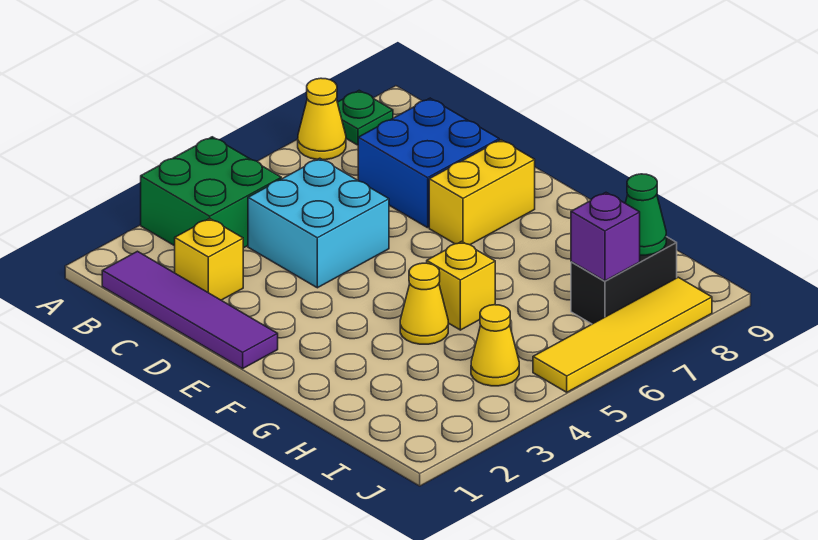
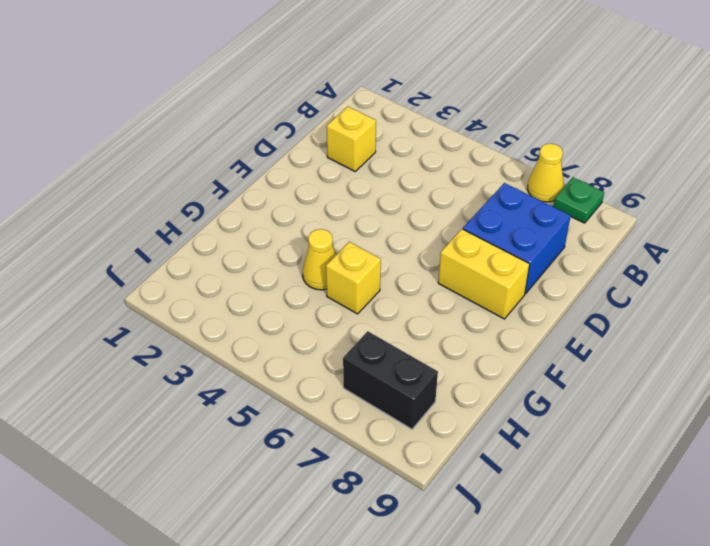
none -> green 2x2 brick [141,137,281,248]
none -> purple 1x4 tile [102,251,278,369]
none -> cyan 2x2 brick [248,158,389,288]

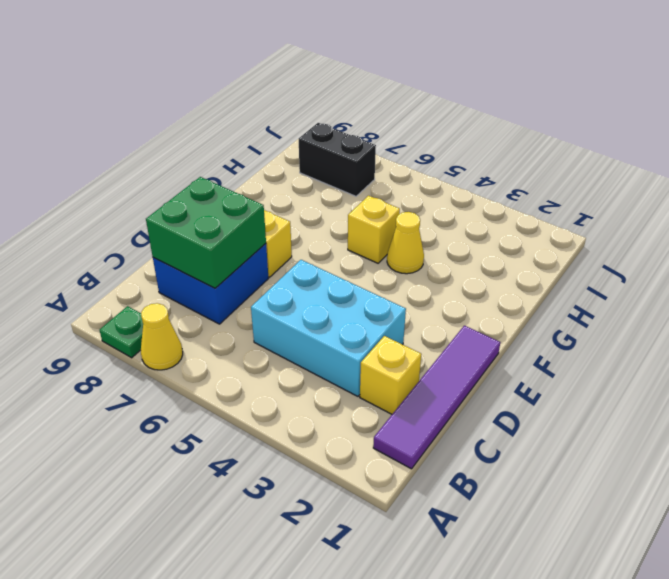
cyan 2x3 brick [251,260,406,396] -> cyan 2x2 brick [248,158,389,288]
green 2x2 brick [146,177,266,288] -> green 2x2 brick moved to [141,137,281,248]
none -> yellow 1x1 cone [471,305,519,386]
none -> yellow 1x4 tile [533,277,712,392]
none -> purple 1x1 brick [571,193,640,281]

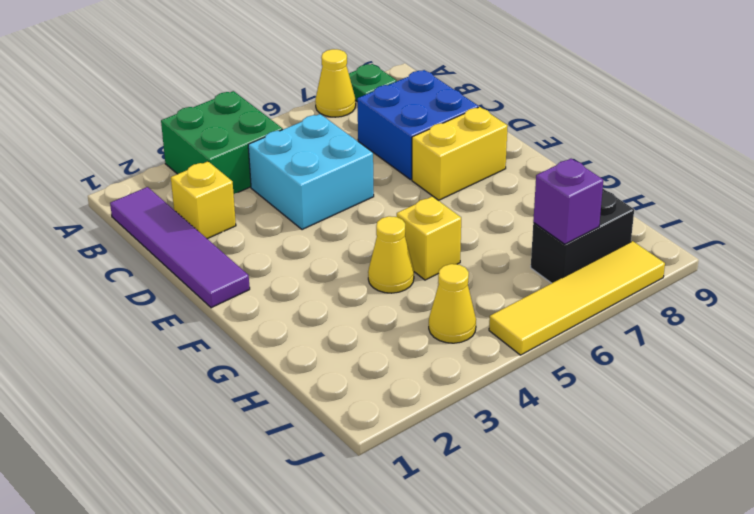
none -> green 1x1 cone [625,174,666,255]

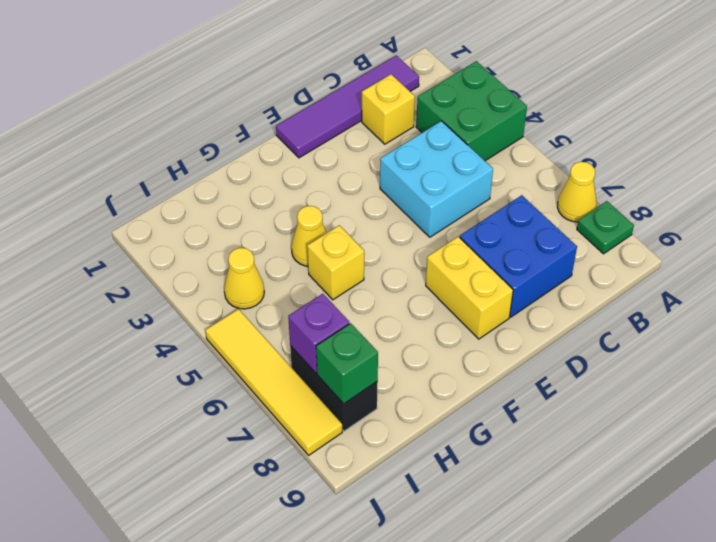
green 1x1 brick [316,323,378,404] -> green 1x1 cone [625,174,666,255]

